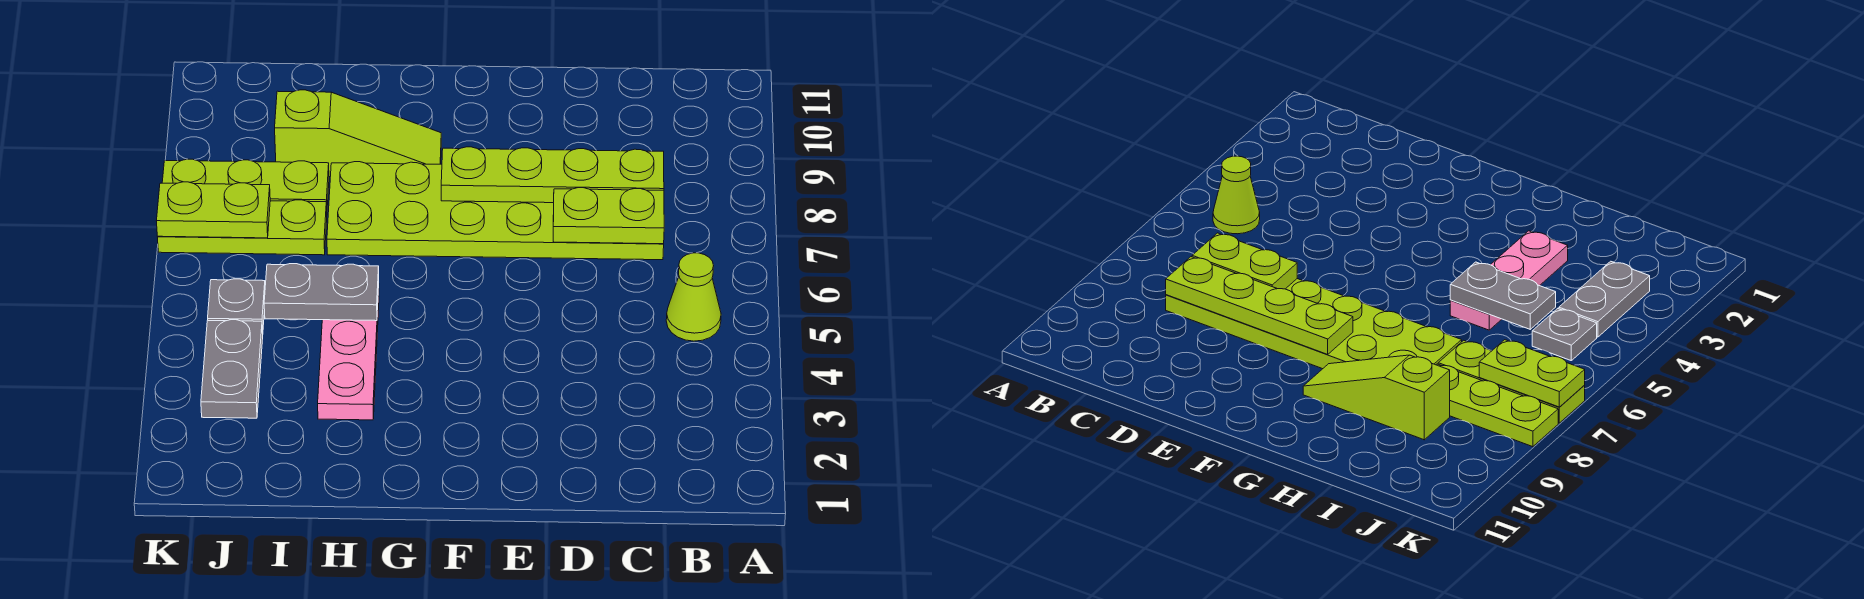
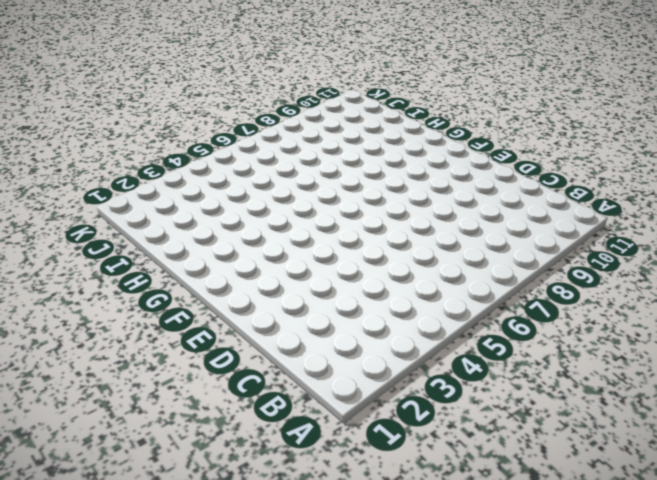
none -> lime 1x1 cone [666,253,721,341]
none -> lime 2x6 plate [327,162,664,260]
none -> lime 1x3 slope [275,90,441,177]

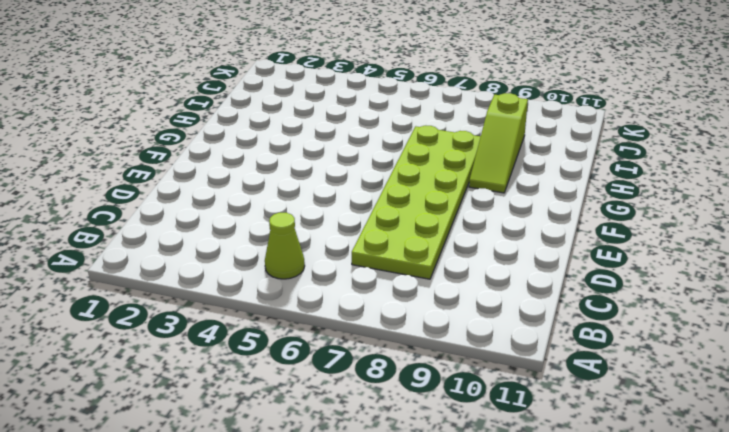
none -> pink 1x3 plate [318,289,379,420]
none -> lime 1x3 plate [158,200,327,255]
none -> lime 1x3 plate [162,159,329,206]

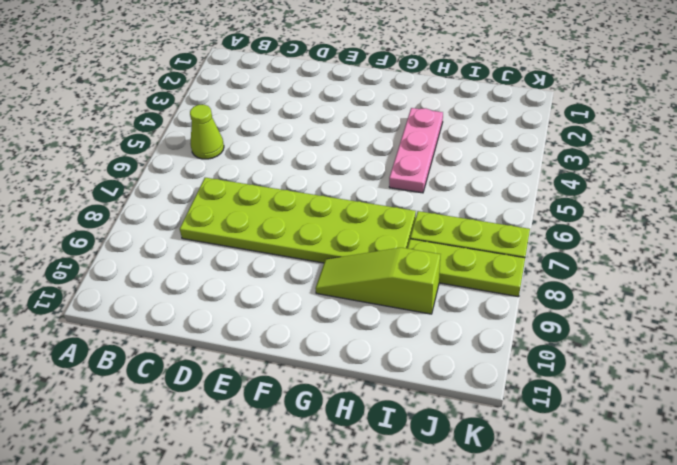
none -> grey 1x2 plate [201,320,263,418]
none -> grey 1x1 plate [208,279,265,332]
none -> lime 1x2 plate [553,188,664,244]

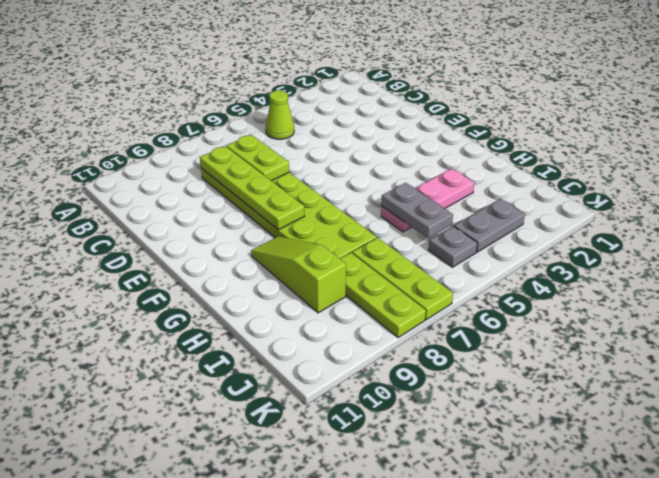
none -> lime 1x2 plate [157,182,270,238]

